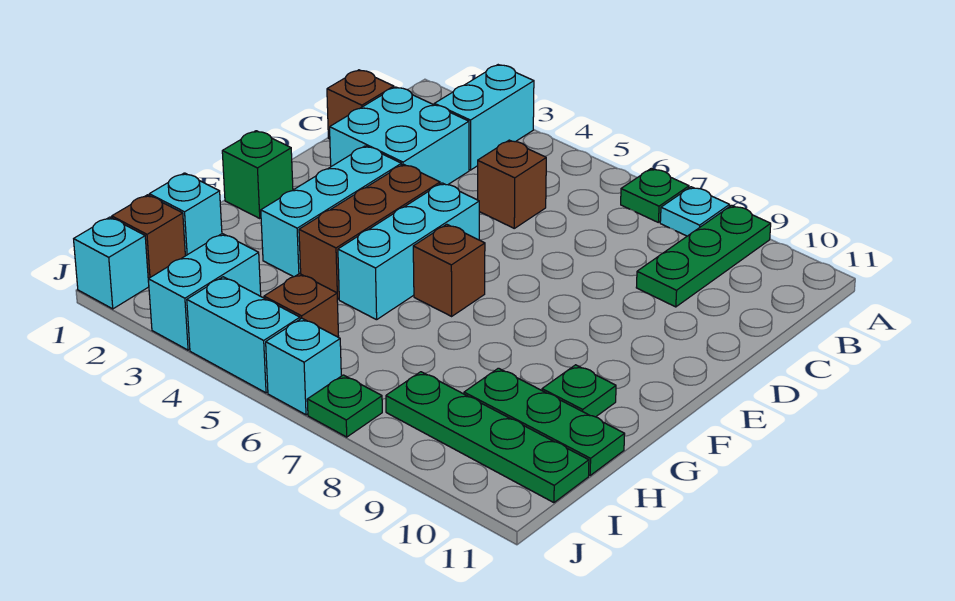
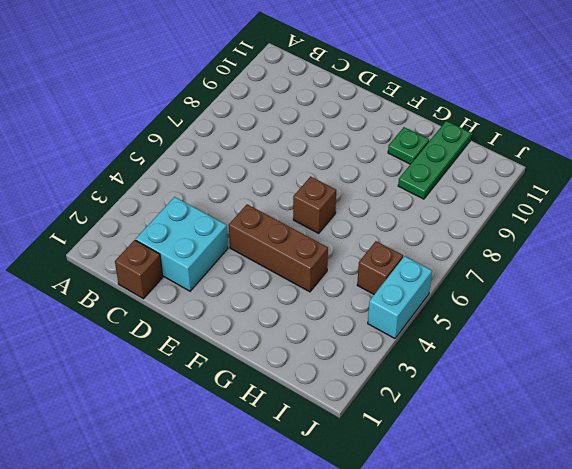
none -> cyan 1x2 brick [434,65,534,170]
none -> green 1x1 plate [621,168,689,222]
none -> cyan 1x1 plate [660,187,730,236]

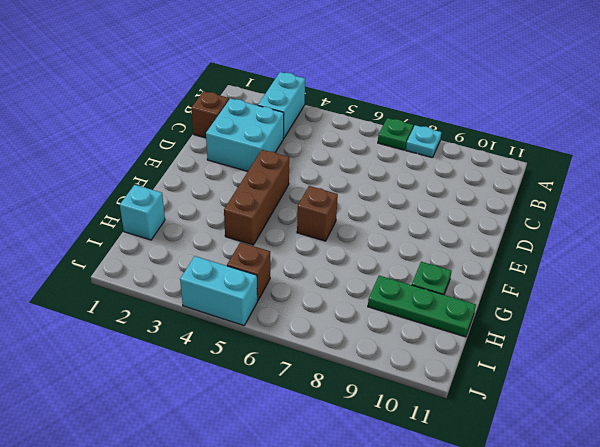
none -> green 1x3 plate [636,205,771,307]
none -> brown 1x1 brick [478,140,546,228]
none -> cyan 1x3 brick [261,146,401,277]

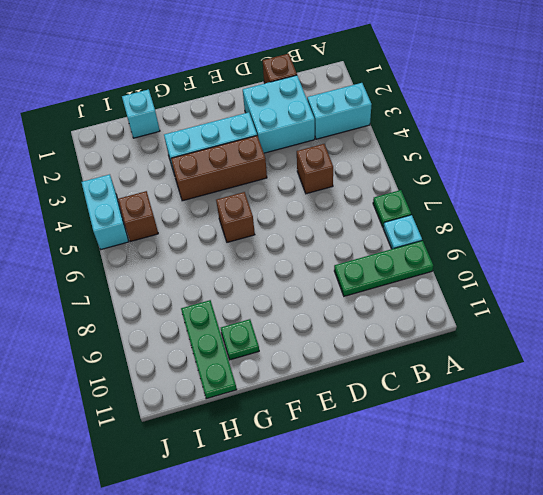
none -> cyan 1x3 brick [338,183,479,320]
none -> green 1x1 brick [222,131,293,218]
none -> brown 1x1 brick [112,195,185,282]

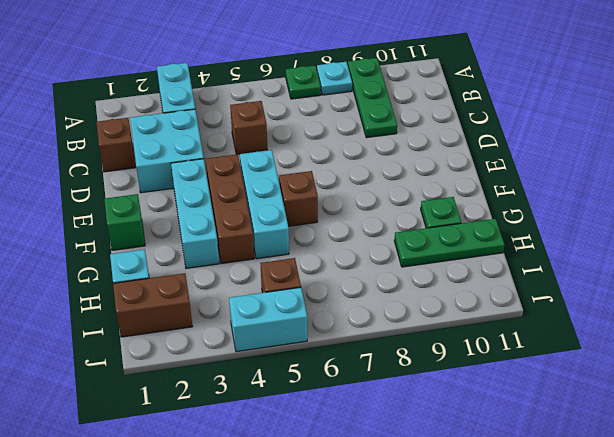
brown 1x2 brick [113,273,193,337] -> brown 1x1 brick [112,195,185,282]
none -> cyan 1x2 brick [148,234,261,350]
none -> green 1x4 plate [386,372,589,503]
none -> cyan 1x1 brick [74,217,149,309]

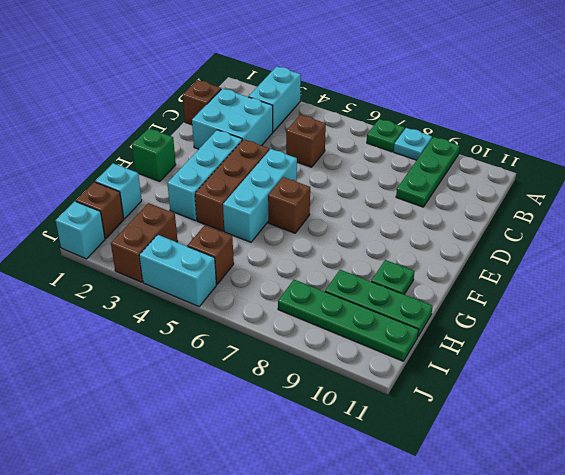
brown 1x2 brick [111,203,178,282] -> cyan 1x2 brick [148,234,261,350]
none -> cyan 1x1 brick [266,318,341,415]
none -> green 1x1 plate [307,375,382,437]

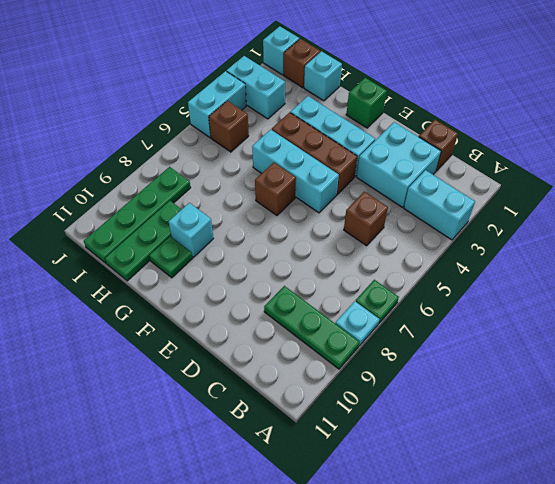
cyan 1x1 brick [169,203,213,257] -> cyan 1x1 brick moved to [266,318,341,415]
none -> green 1x1 plate [307,375,382,437]

